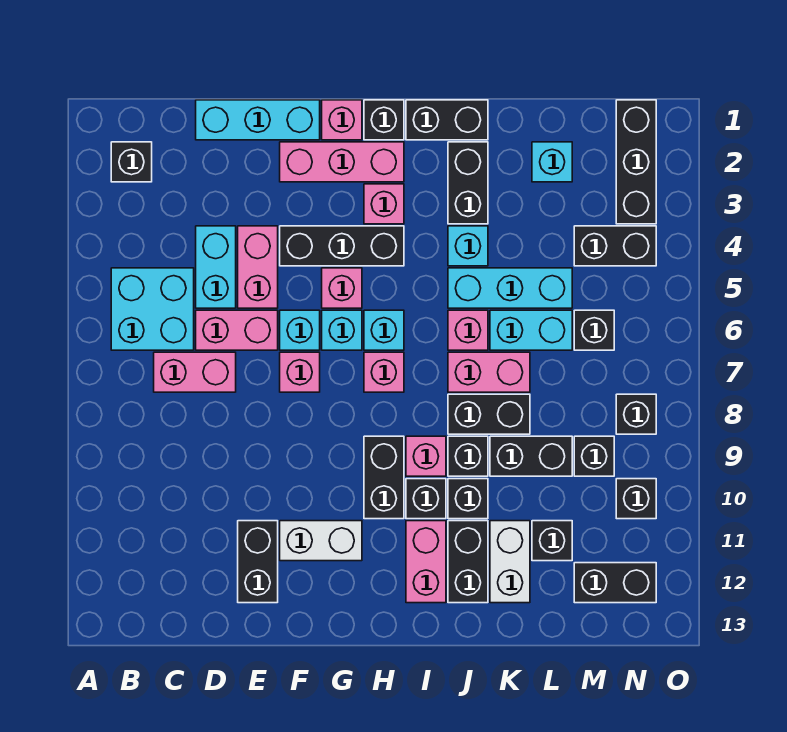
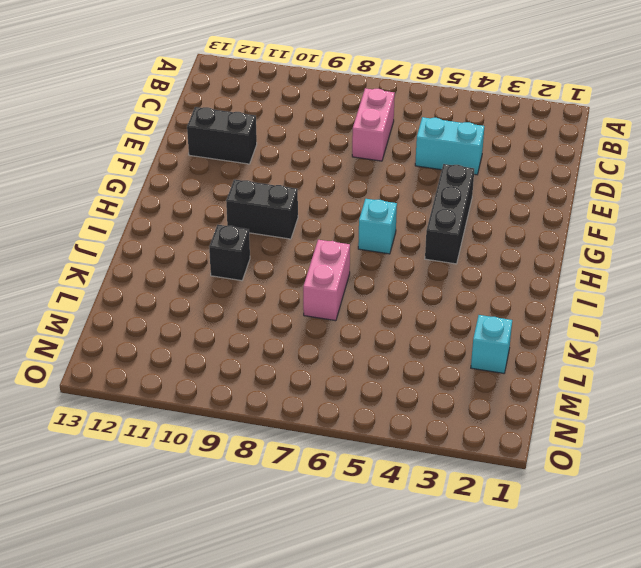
none -> black 1x1 brick [111,142,152,182]
none -> cyan 2x2 brick [111,268,194,350]
none -> cyan 1x3 brick [196,100,320,140]
none -> pink 1x2 brick [196,310,278,350]

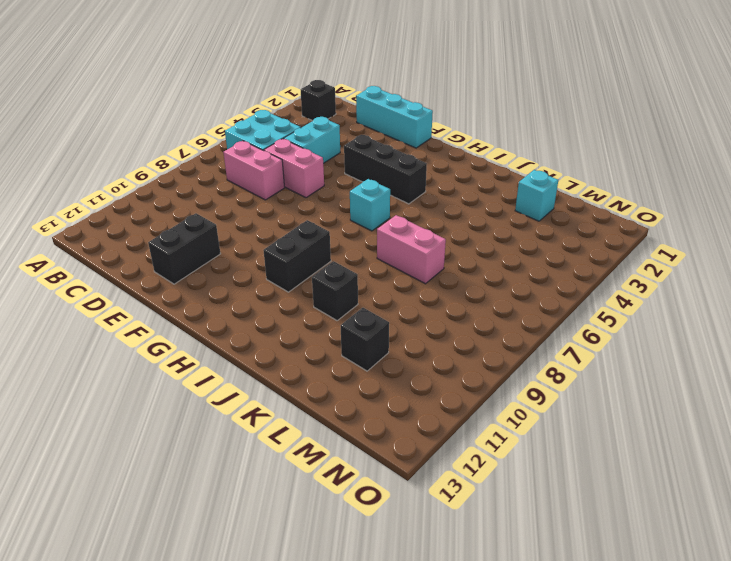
none -> pink 1x2 brick [238,226,278,308]
none -> pink 1x3 brick [280,142,404,182]
none -> cyan 1x1 brick [280,310,320,350]
none -> pink 1x1 brick [280,352,320,392]

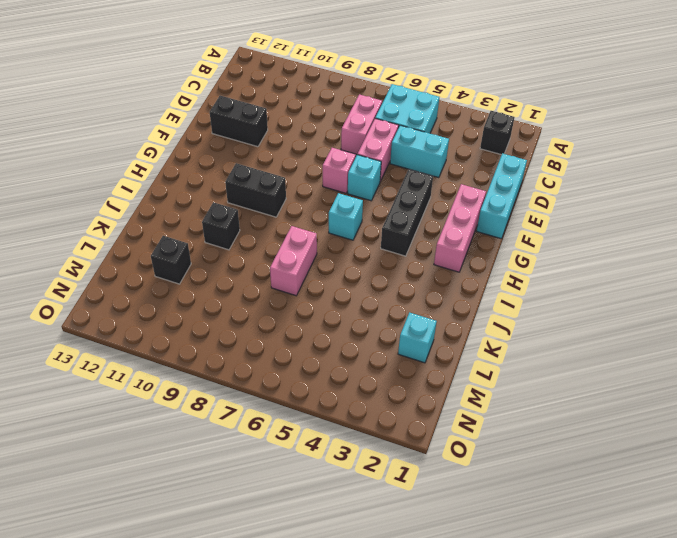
none -> pink 1x2 brick [238,226,278,308]
none -> white 1x2 brick [280,521,362,561]
none -> pink 1x1 brick [322,100,362,140]
none -> pink 1x1 brick [322,268,362,308]

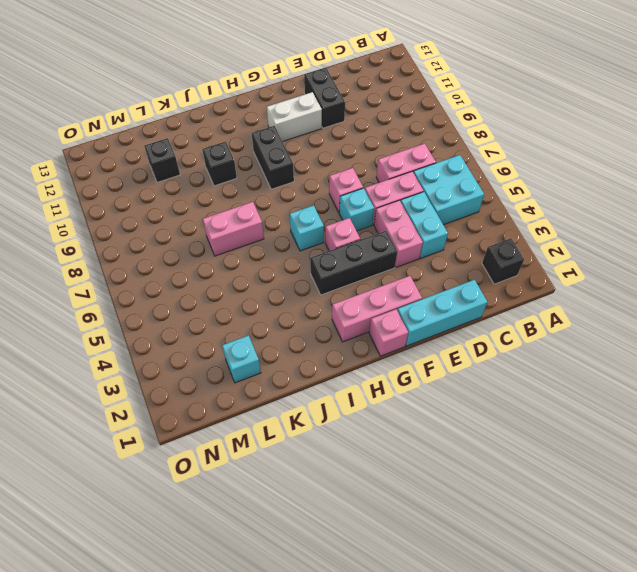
none -> cyan 1x1 brick [322,310,362,350]
none -> black 1x1 brick [364,100,404,140]
none -> pink 1x1 brick [364,184,404,224]
none -> pink 1x1 brick [364,352,404,392]

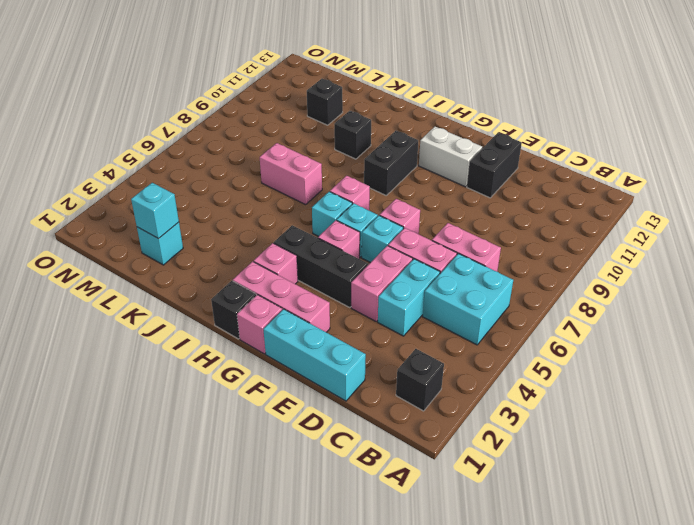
cyan 1x1 brick [131,183,179,239] -> cyan 1x1 brick moved to [448,226,488,266]
none -> black 1x2 brick [406,100,488,140]
none -> pink 1x1 brick [406,436,446,476]
none -> black 1x1 brick [406,479,446,519]
none -> pink 1x2 brick [406,521,446,603]

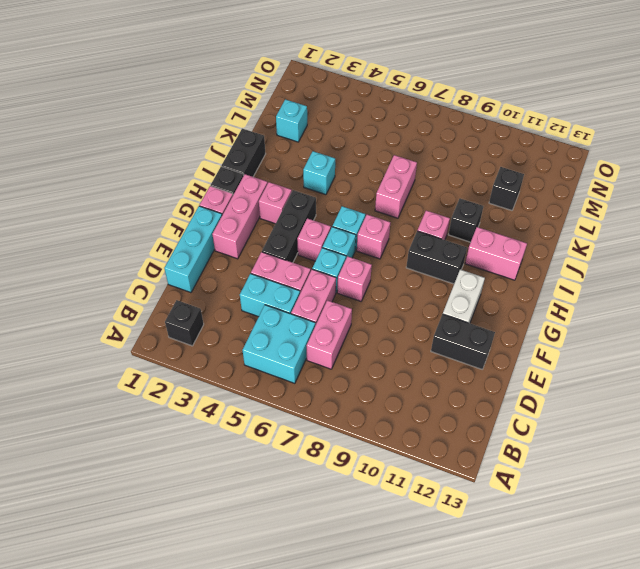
none -> black 1x1 brick [406,479,446,519]
none -> black 1x2 brick [448,142,488,224]
none -> cyan 1x3 brick [448,268,572,308]
none -> pink 1x1 brick [448,310,488,350]

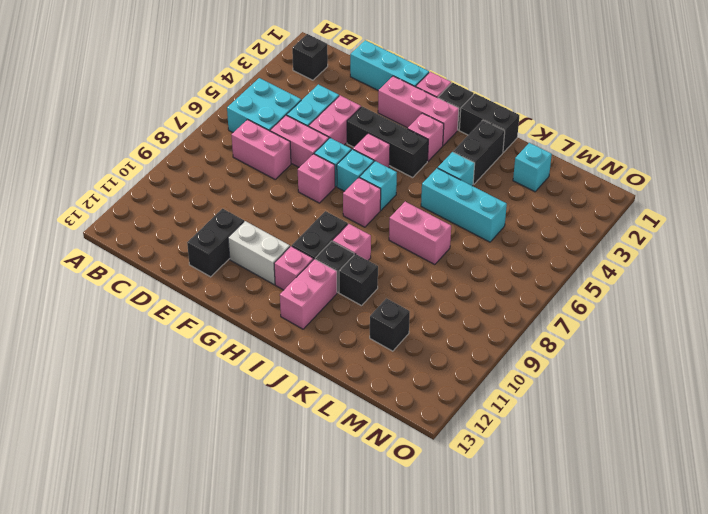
pink 1x1 brick [274,246,313,290] -> pink 1x1 brick moved to [448,310,488,350]
none -> black 1x2 brick [448,394,530,434]
none -> black 1x1 brick [448,436,488,476]
none -> black 1x2 brick [448,521,488,603]
none -> cyan 1x2 brick [490,310,572,350]

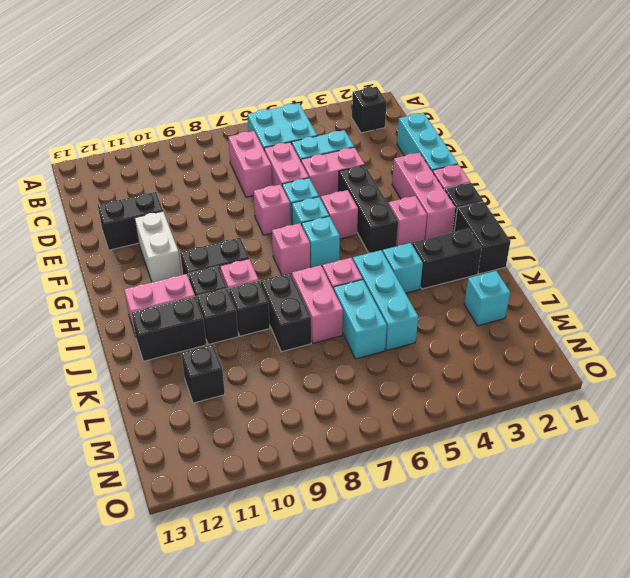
none -> black 1x2 brick [490,436,572,476]
none -> white 1x2 brick [490,521,530,603]
none -> black 1x2 brick [574,226,656,266]
none -> black 1x1 brick [574,310,614,350]

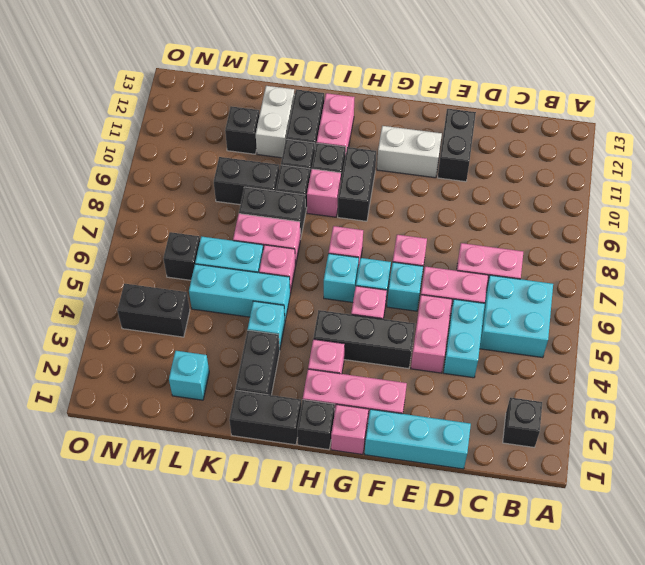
none -> black 1x1 brick [574,436,614,476]
none -> black 1x2 brick [574,563,656,603]
none -> black 1x3 brick [616,100,656,224]
none -> black 1x1 brick [616,394,656,434]

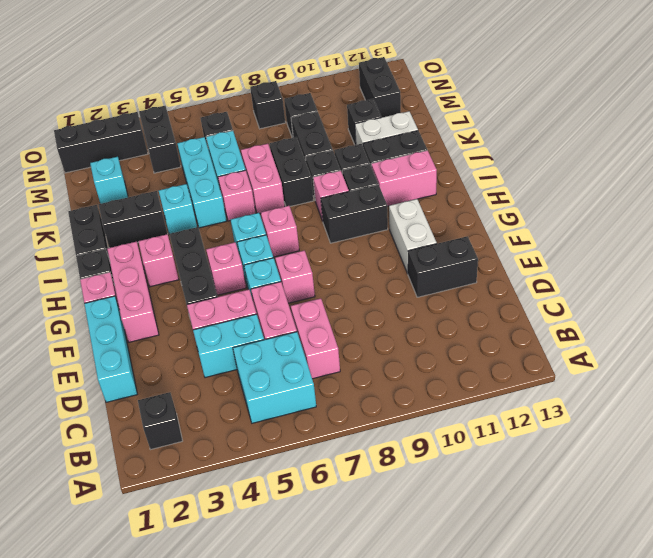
none -> black 1x1 brick [616,479,656,519]

